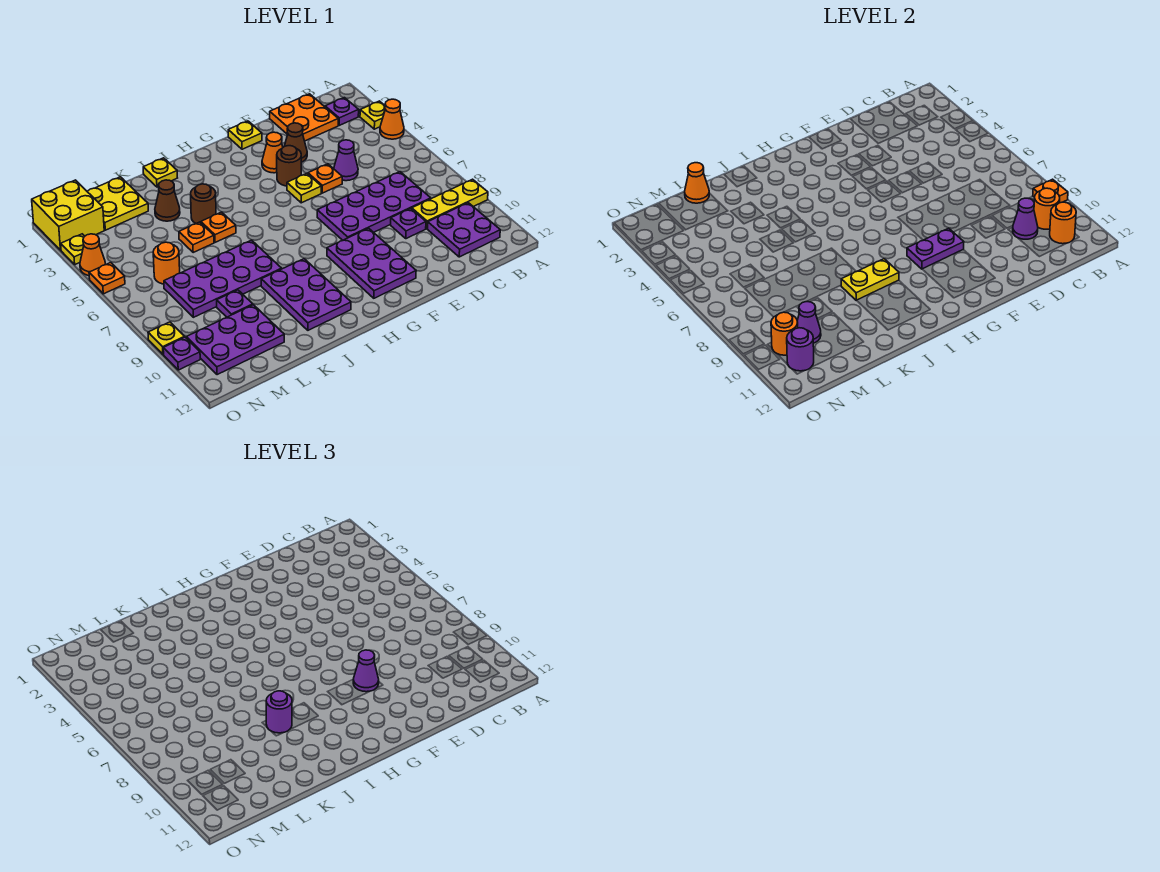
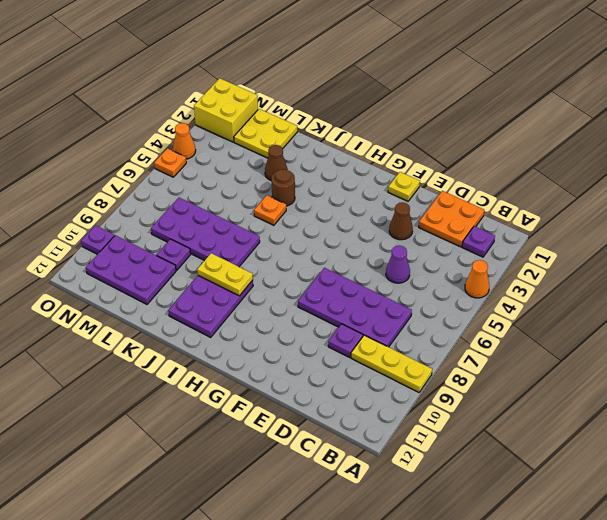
none -> yellow 1x1 plate [360,101,385,129]
none -> purple 2x2 plate [428,203,500,257]
none -> orange 1x1 plate [308,164,342,193]
none -> orange 1x1 cone [262,132,283,173]

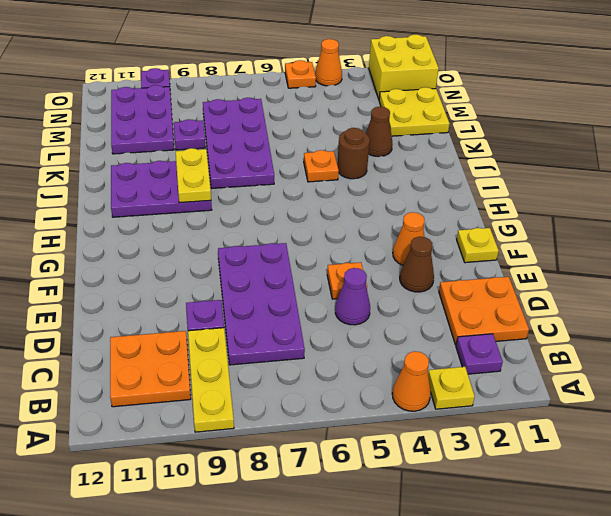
orange 2x2 plate [110,331,191,407] -> purple 2x2 plate [428,203,500,257]
none -> brown 1x1 round brick [277,146,301,186]
none -> yellow 1x1 plate [287,173,321,203]
none -> purple 2x3 plate [327,228,416,298]
none -> yellow 1x1 plate [143,158,177,187]

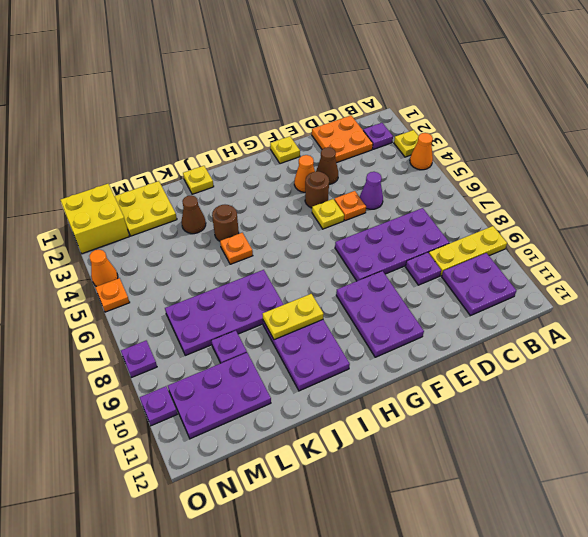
purple 1x1 plate [121,341,157,377] -> none
none -> orange 1x1 plate [179,222,214,252]
none -> orange 1x1 round brick [153,242,180,284]
none -> yellow 1x1 plate [61,234,85,264]
none -> yellow 1x1 plate [148,322,184,354]

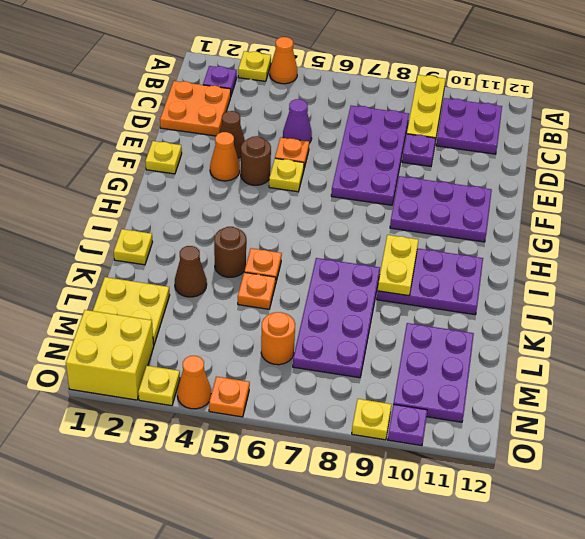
none -> purple 1x1 plate [217,290,253,317]
none -> orange 1x1 plate [1033,179,1068,203]
none -> orange 1x1 round brick [1034,188,1060,229]
none -> orange 1x1 round brick [1050,202,1076,244]

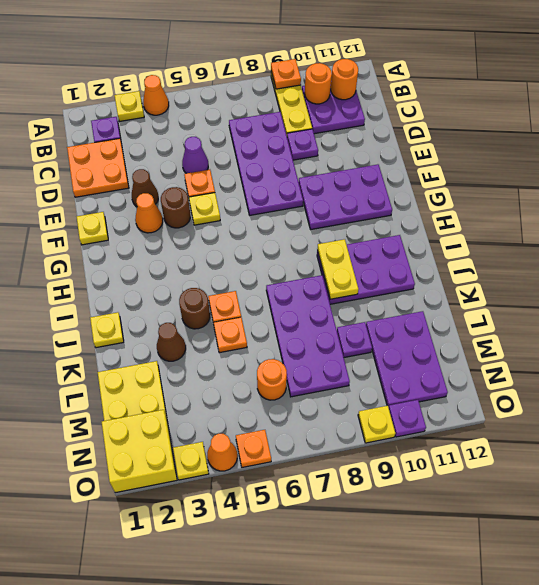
none -> purple 1x1 cone [1013,198,1038,239]
none -> purple 1x2 plate [907,228,964,269]
none -> orange 1x1 cone [685,163,709,203]
none -> purple 1x1 cone [797,302,821,343]

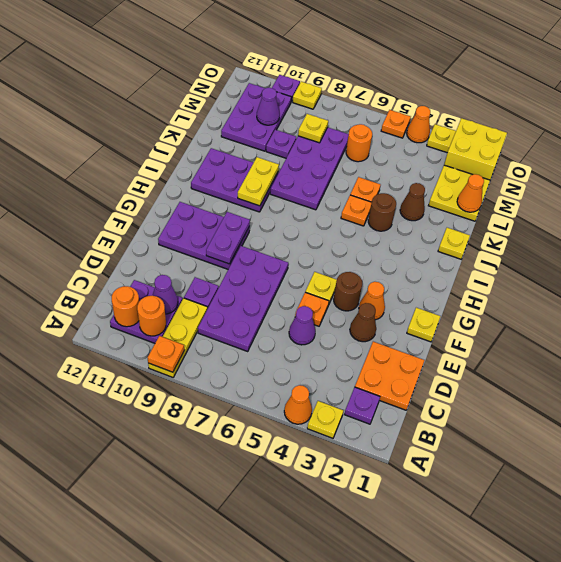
yellow 1x1 plate [298,114,328,143] -> none
none -> orange 1x1 round brick [771,312,798,355]
none -> purple 1x1 round brick [787,328,814,371]
none -> purple 1x1 cone [353,650,379,692]
none -> purple 1x1 round brick [266,691,292,733]

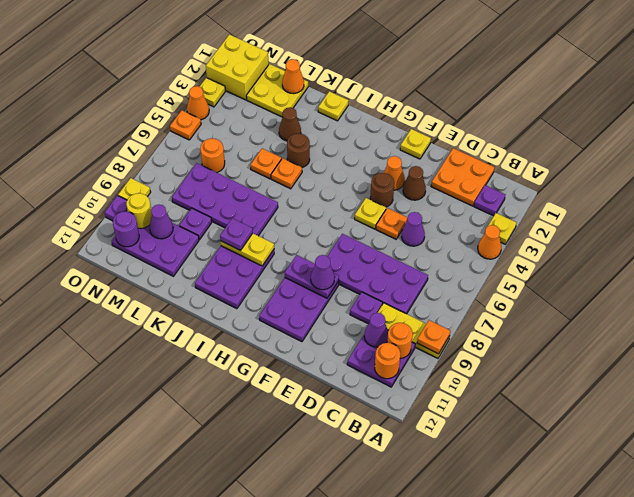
purple 1x1 plate [220,218,253,251] -> purple 1x1 round brick [266,691,292,733]
yellow 1x1 round brick [126,193,152,229] -> orange 1x1 round brick [771,312,798,355]

